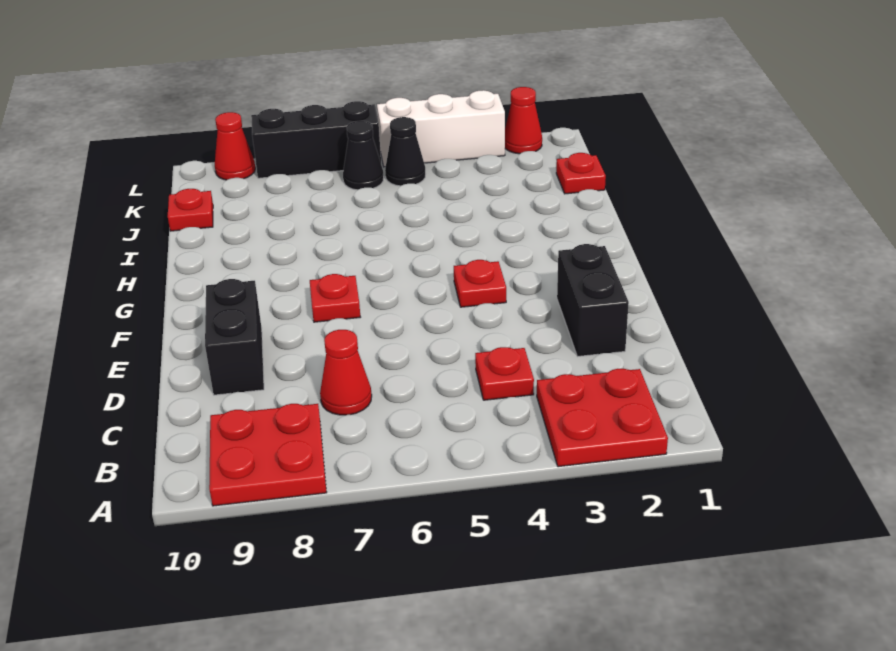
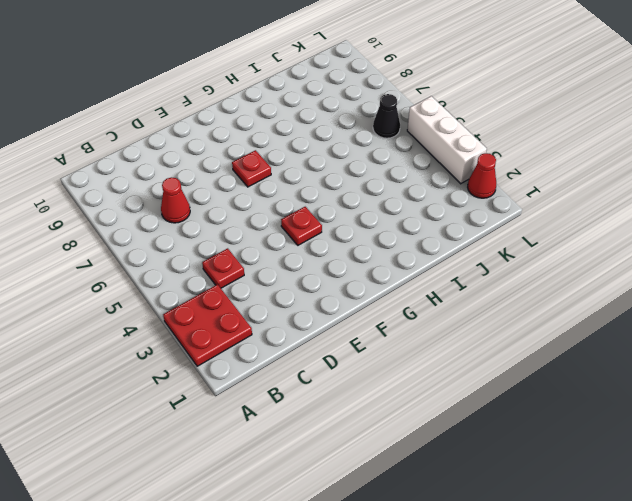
none -> red 2x2 plate [209,404,327,506]
none -> black 1x2 brick [557,244,629,357]
none -> black 1x2 brick [205,279,264,395]

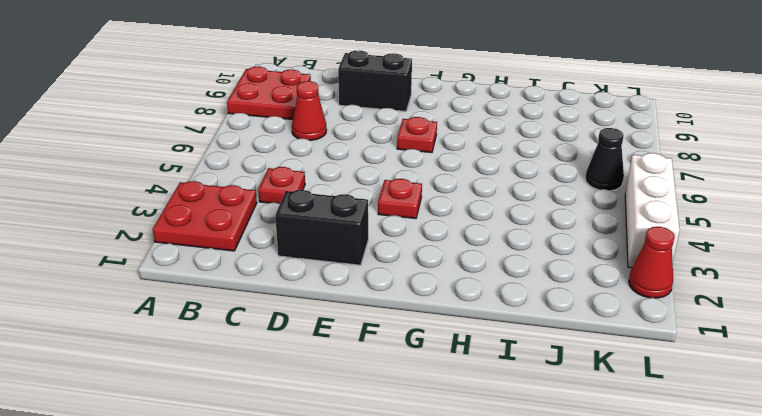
none -> red 1x1 plate [556,153,606,194]
none -> red 1x1 plate [168,189,213,231]
none -> black 1x1 cone [385,117,425,186]

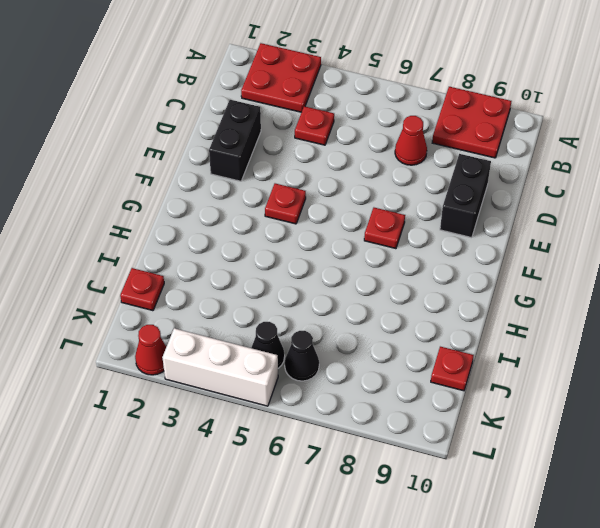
none -> black 1x3 brick [251,101,381,178]
none -> red 1x1 cone [215,112,255,180]

